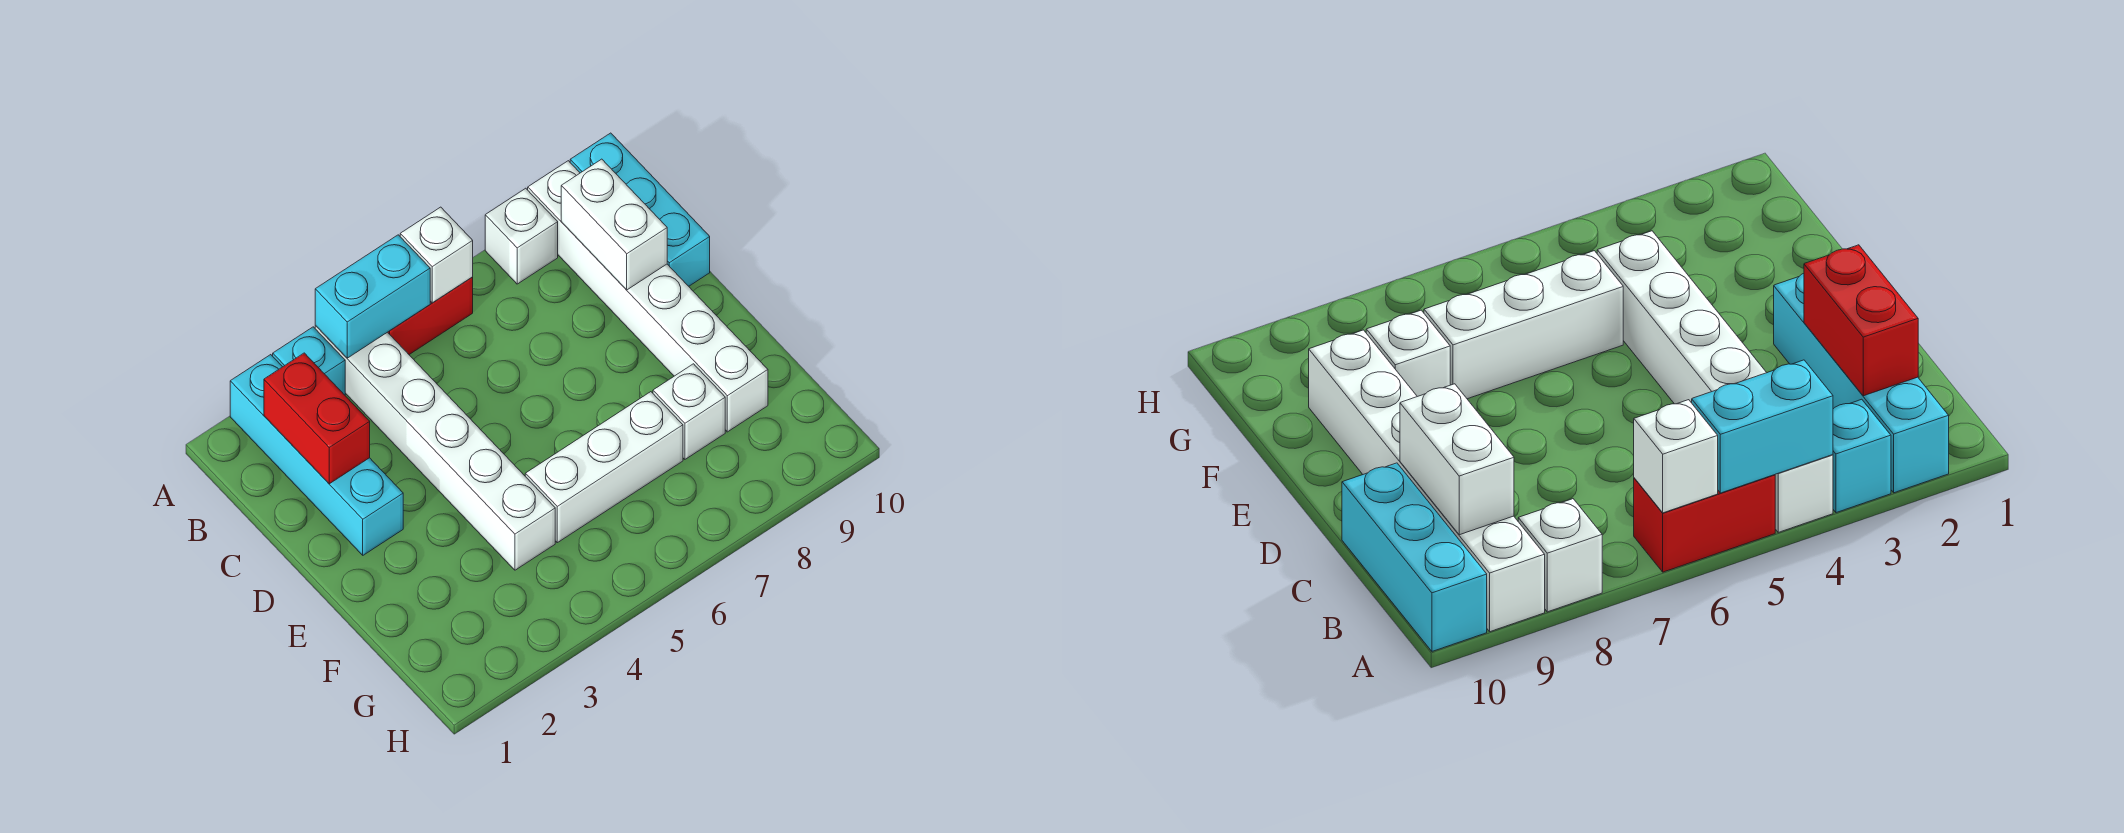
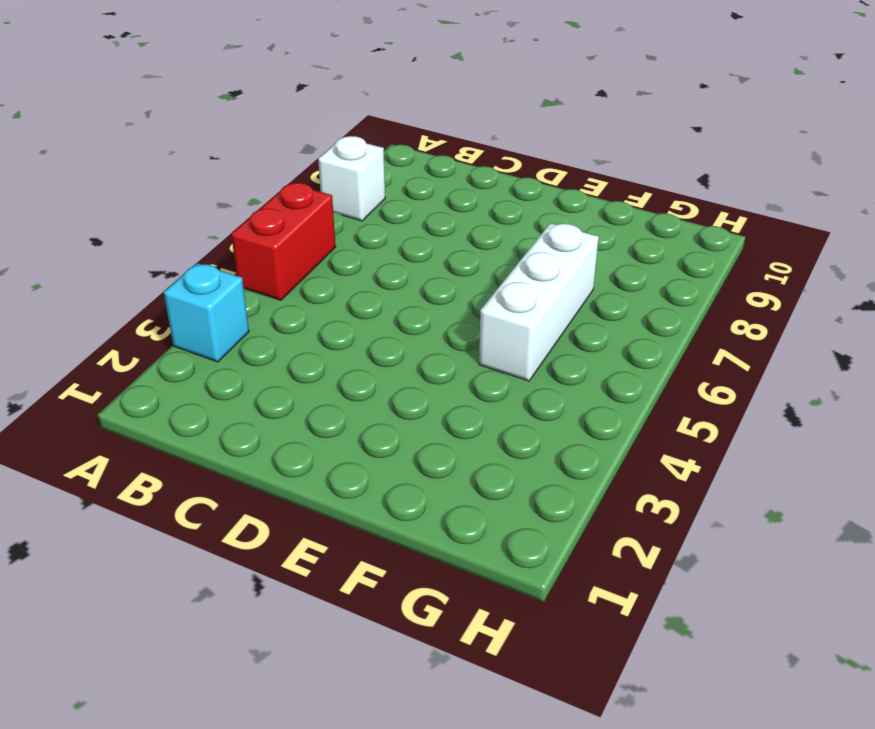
none -> cyan 1x4 brick [230,355,403,555]
none -> white 1x6 brick [315,326,555,570]
none -> white 1x6 brick [528,161,768,432]

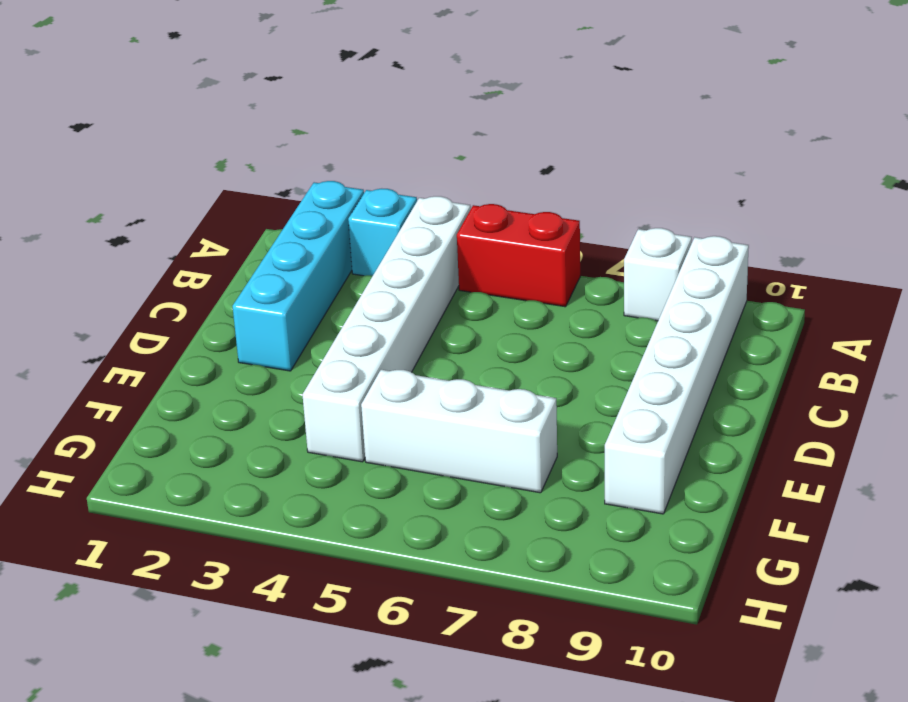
none -> cyan 1x3 brick [570,133,710,286]
none -> white 1x1 brick [653,364,725,459]
none -> cyan 1x2 brick [315,235,430,358]

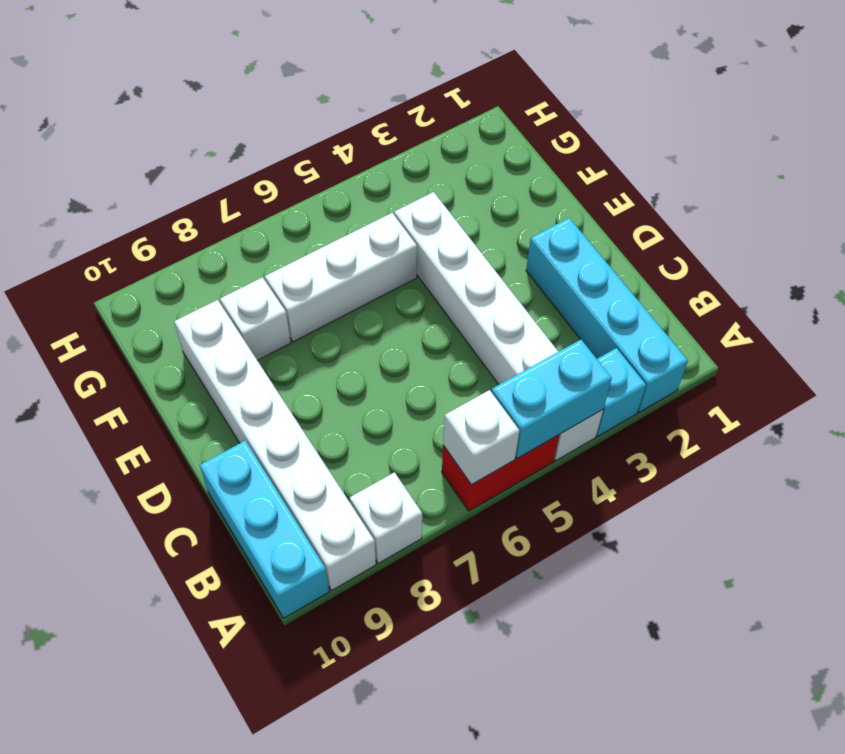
none -> red 1x2 brick [264,353,370,484]
none -> white 1x2 brick [561,159,667,290]

